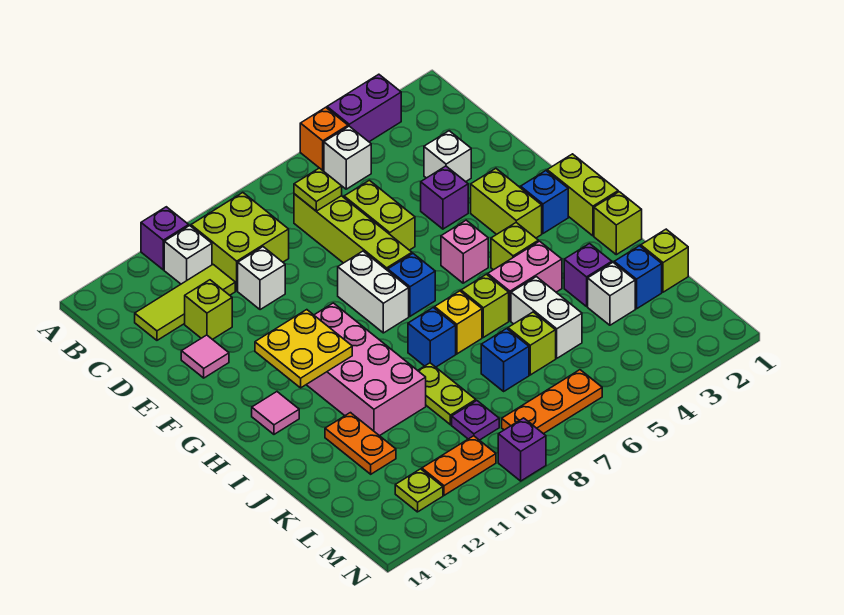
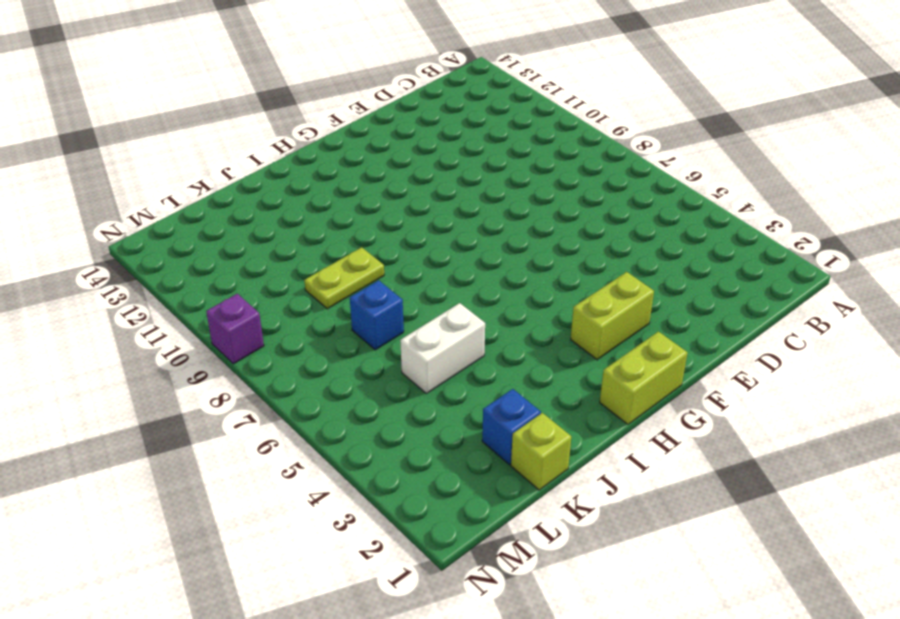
none -> purple 1x2 brick [327,74,401,142]
none -> orange 1x1 brick [300,107,348,170]
none -> purple 1x1 brick [141,207,189,270]
none -> white 1x1 brick [324,126,371,189]

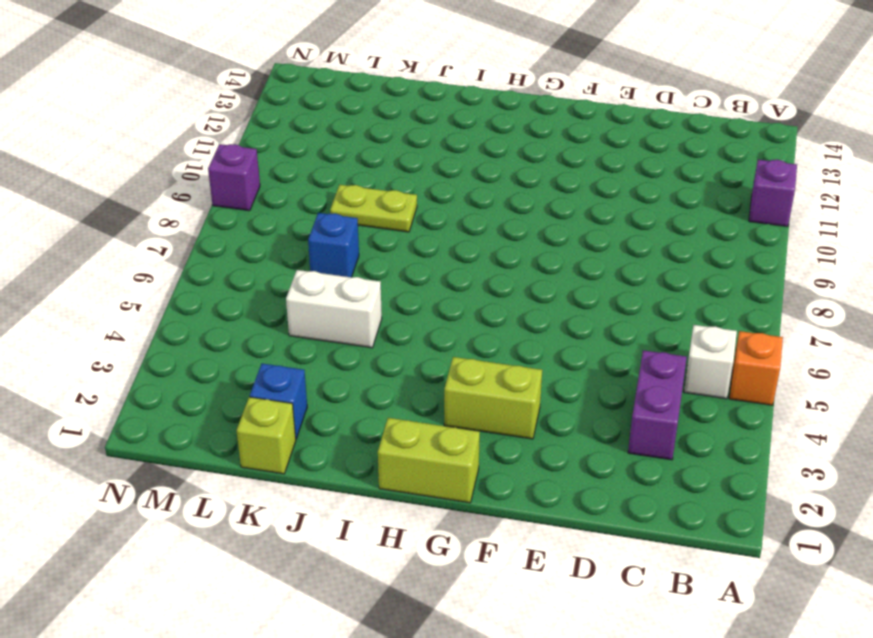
purple 1x2 brick [628,350,687,460] -> purple 1x2 brick moved to [327,74,401,142]
none -> lime 2x2 brick [191,193,289,291]
none -> white 1x1 brick [164,226,212,284]
none -> lime 1x4 brick [294,194,412,271]
none -> lime 1x3 tile [135,265,235,340]

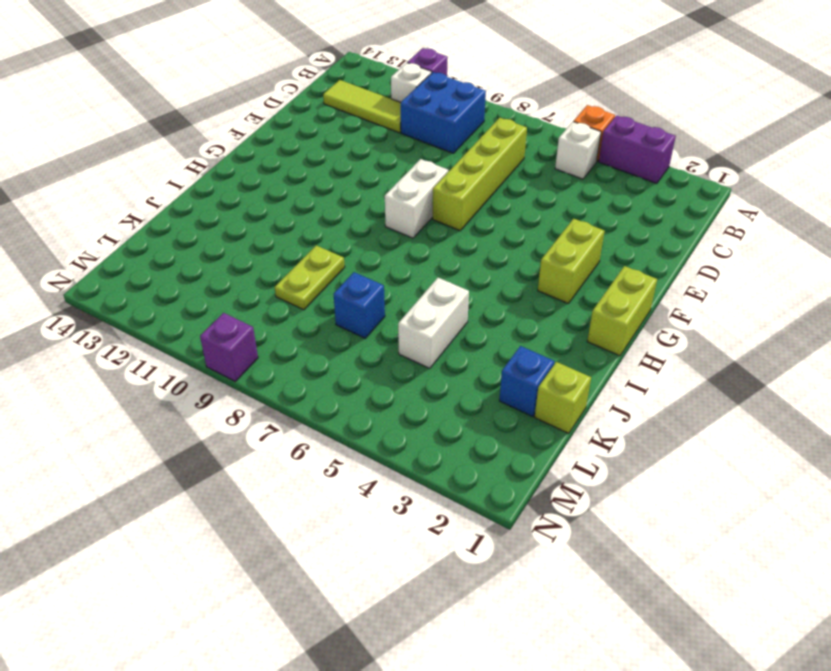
blue 2x2 brick [401,72,486,153] -> lime 2x2 brick [191,193,289,291]
none -> white 1x1 brick [424,131,471,182]
none -> lime 1x2 brick [344,180,415,250]
none -> white 1x1 brick [238,247,285,310]
none -> lime 1x1 brick [185,280,232,340]

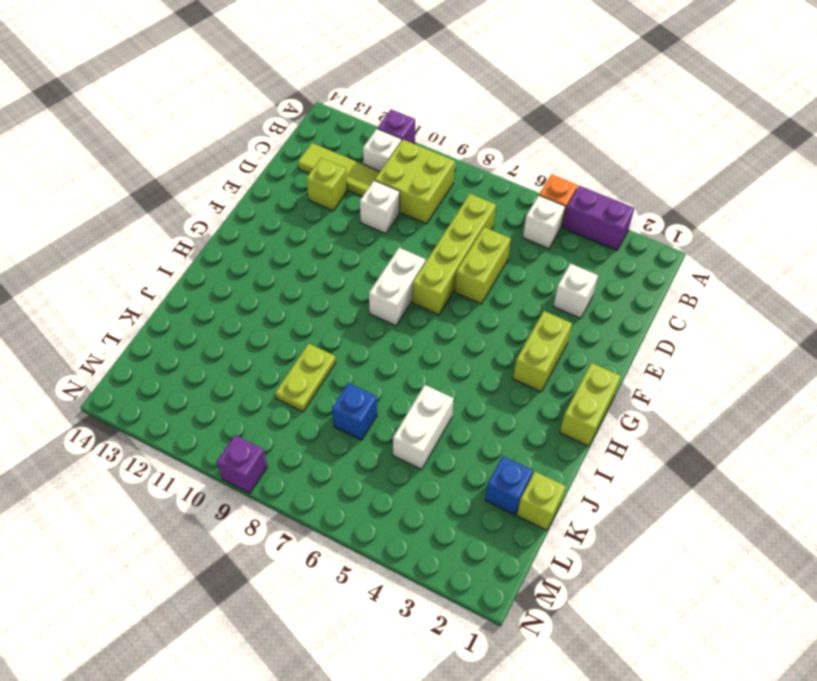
none -> purple 1x1 brick [421,166,468,229]
none -> pink 1x1 tile [181,335,229,378]
none -> blue 1x1 brick [521,171,568,233]
none -> pink 1x1 brick [441,220,488,283]

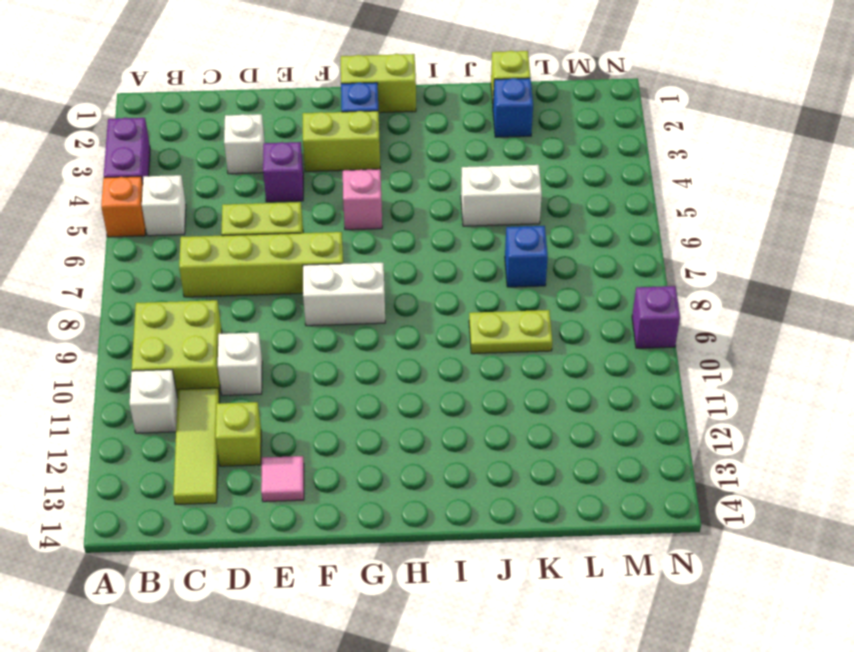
none -> purple 1x1 brick [141,207,189,270]
none -> blue 1x1 brick [388,254,435,316]
none -> pink 2x4 brick [306,303,426,436]
none -> lime 1x1 brick [491,223,538,270]

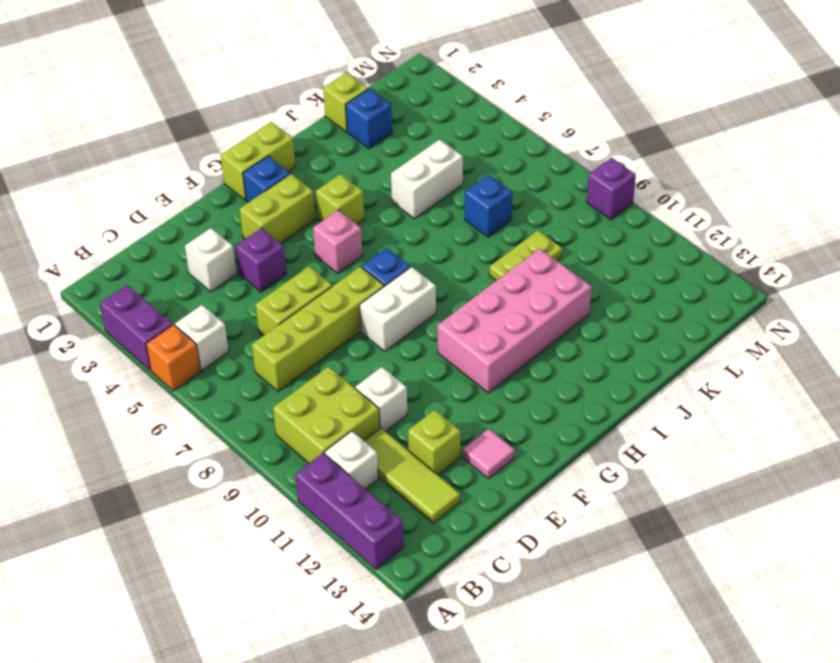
purple 1x3 brick [295,453,404,570] -> purple 1x1 brick [141,207,189,270]
none -> pink 1x1 tile [252,392,299,434]
none -> lime 1x1 brick [594,192,642,255]
none -> pink 1x2 brick [488,241,562,321]
none -> lime 1x1 brick [461,274,509,337]

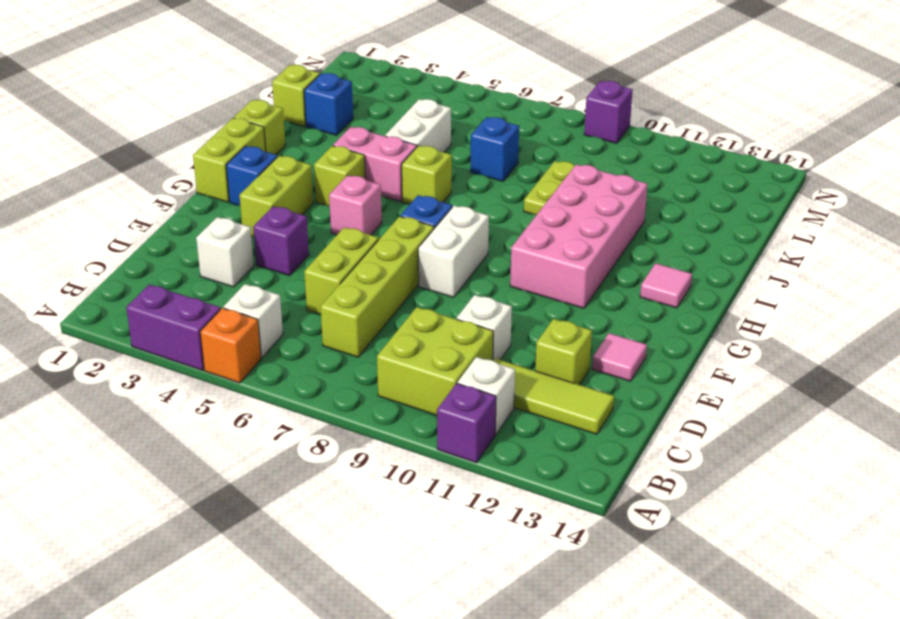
none -> yellow 1x1 brick [435,291,482,354]
none -> blue 1x1 brick [408,308,456,367]
none -> purple 1x1 brick [564,244,612,306]
none -> orange 1x2 plate [325,413,396,474]

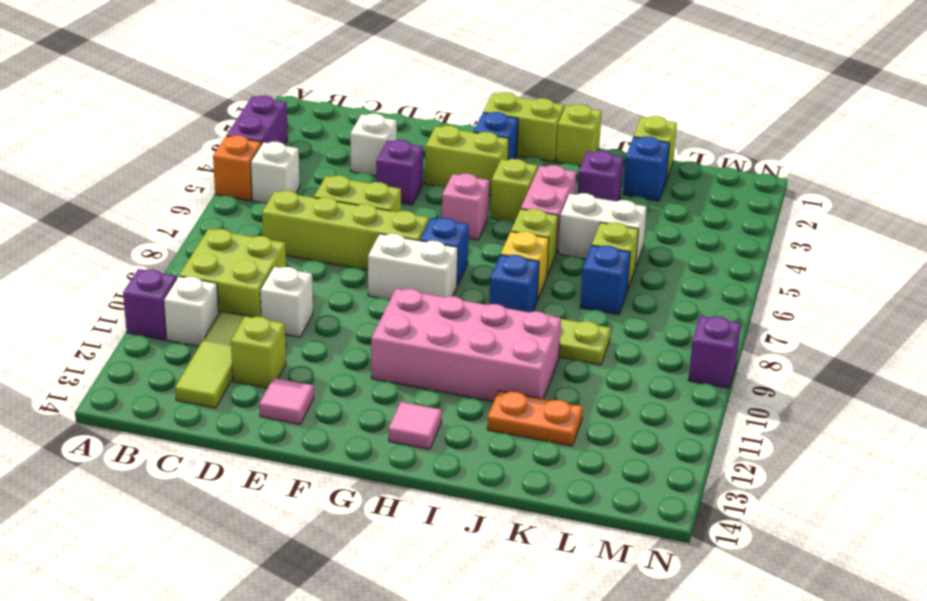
none -> white 1x1 brick [588,262,635,325]
none -> purple 1x1 plate [452,401,499,440]
none -> orange 1x3 plate [502,370,602,434]
none -> orange 1x2 plate [422,436,496,495]

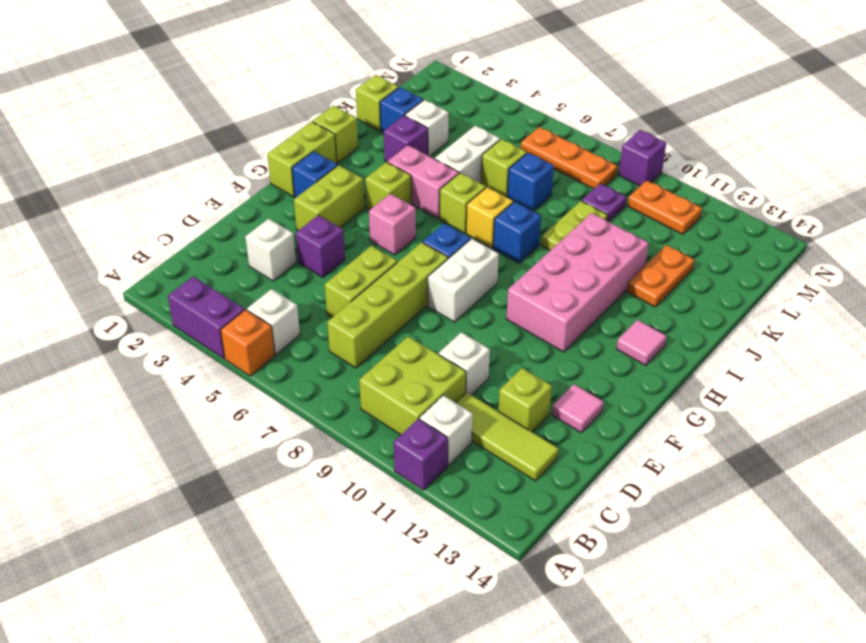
none -> lime 1x1 plate [395,469,443,512]
none -> lime 1x1 plate [294,168,342,211]
none -> yellow 2x2 plate [255,310,352,388]

